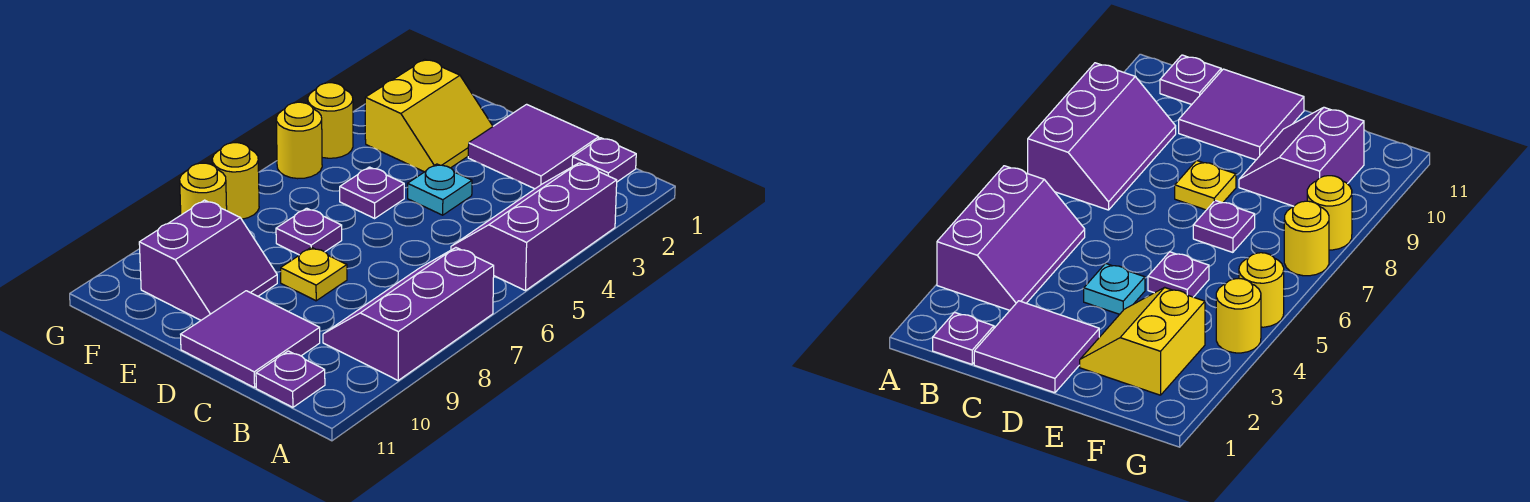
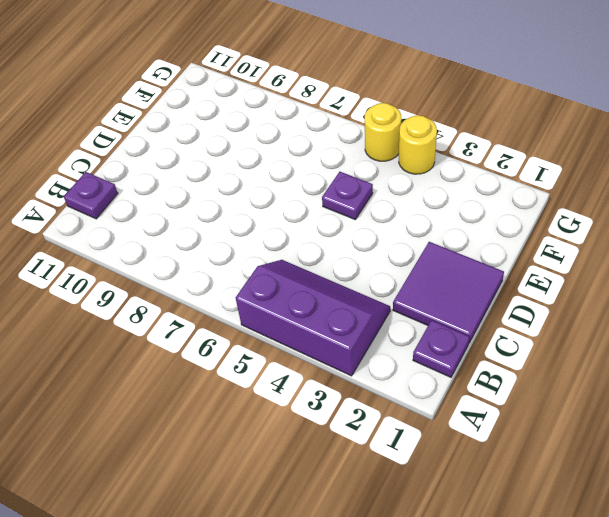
none -> purple 2x3 slope [323,248,494,380]
none -> purple 2x2 tile [181,291,320,388]
none -> cyan 1x1 plate [408,164,472,215]

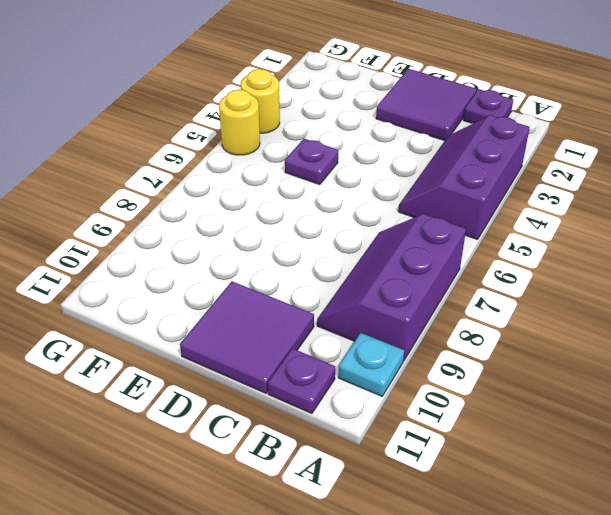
cyan 1x1 plate [338,333,404,396] -> cyan 1x1 plate moved to [408,164,472,215]
none -> yellow 1x1 plate [281,247,347,301]
none -> yellow 2x2 slope [365,59,493,172]
none -> purple 1x1 plate [276,208,342,255]

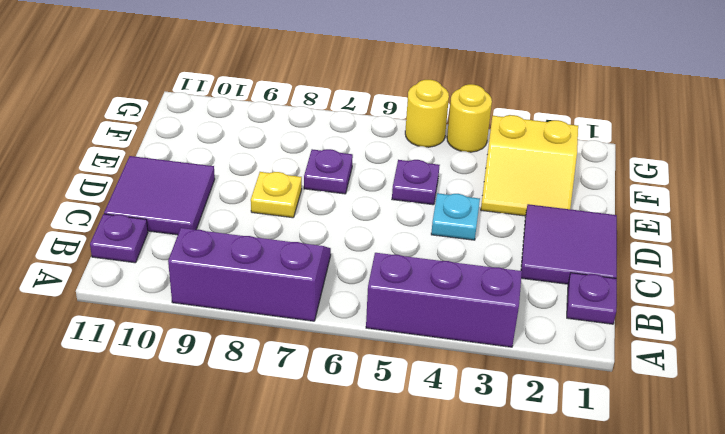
none -> purple 2x2 slope [139,200,277,320]
none -> yellow 1x1 round brick [212,143,259,219]
none -> yellow 1x1 round brick [180,163,227,215]

